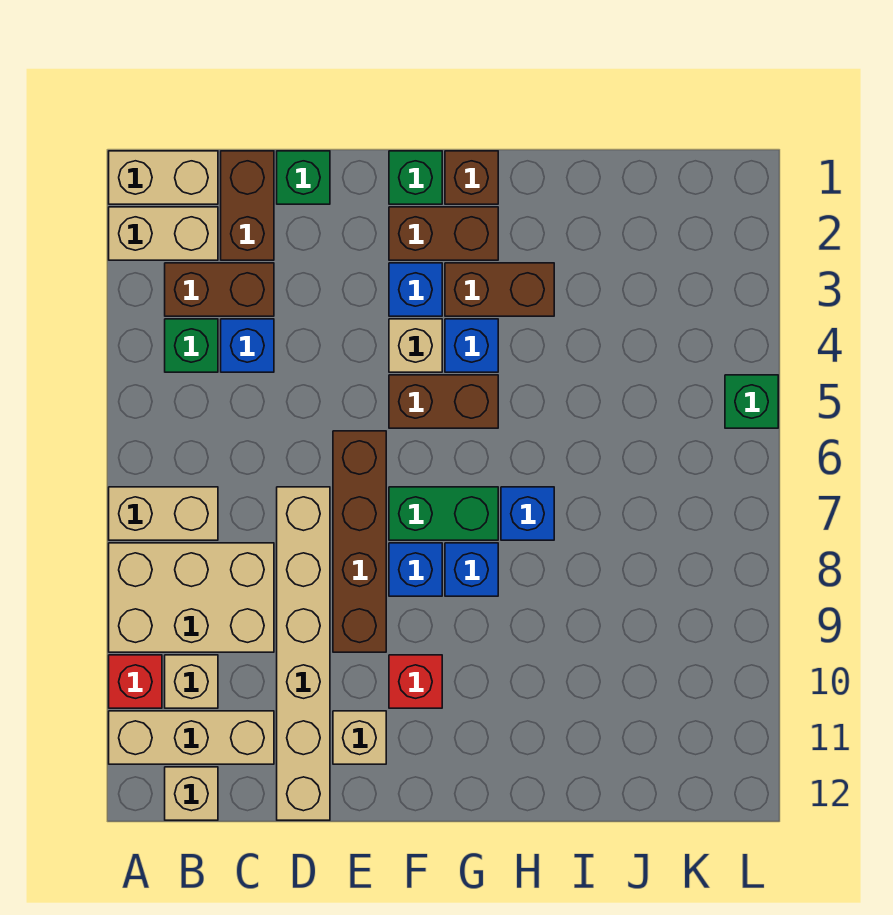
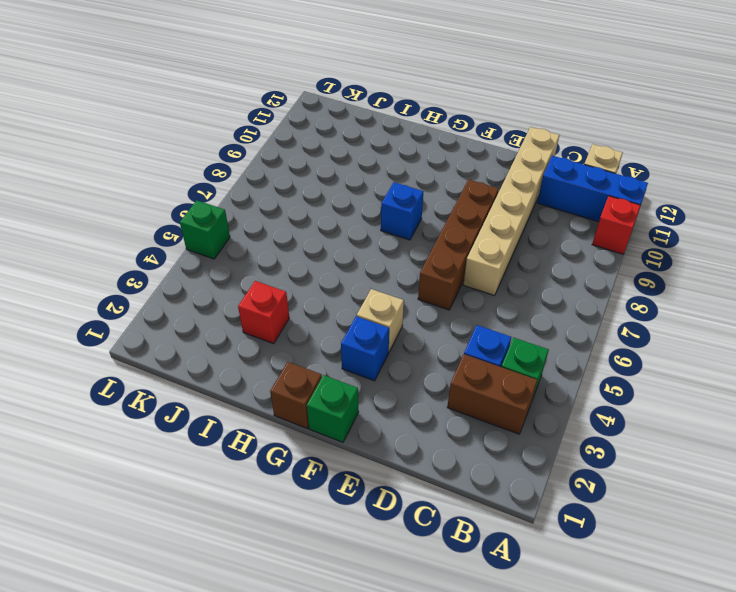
blue 1x3 brick [537,156,648,222] -> tan 1x3 brick [109,711,274,764]
red 1x1 brick [238,281,289,344] -> red 1x1 brick moved to [389,655,442,708]
none -> tan 1x2 brick [109,151,218,204]
none -> tan 1x2 brick [109,207,218,260]
none -> tan 1x2 brick [109,487,218,540]
none -> tan 2x3 brick [109,543,274,652]

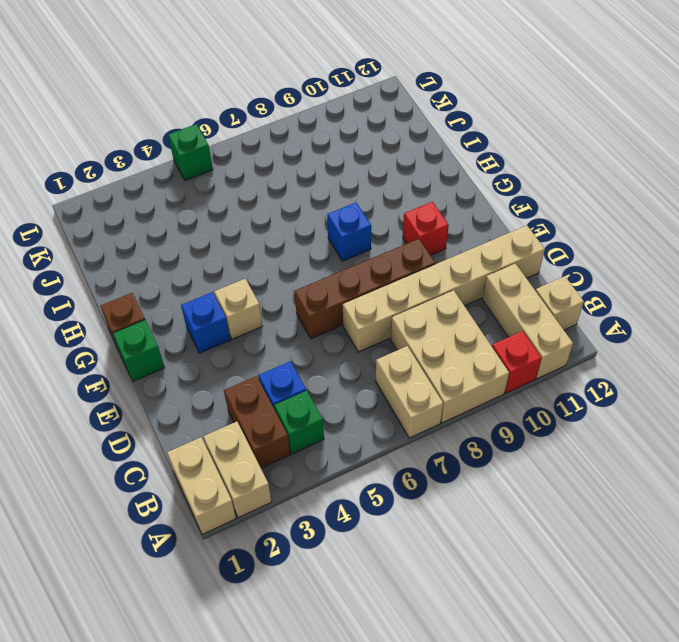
none -> tan 1x1 brick [165,655,218,708]
none -> brown 1x2 brick [221,151,274,260]
none -> green 1x1 brick [277,151,330,204]
none -> tan 1x1 brick [333,711,386,764]

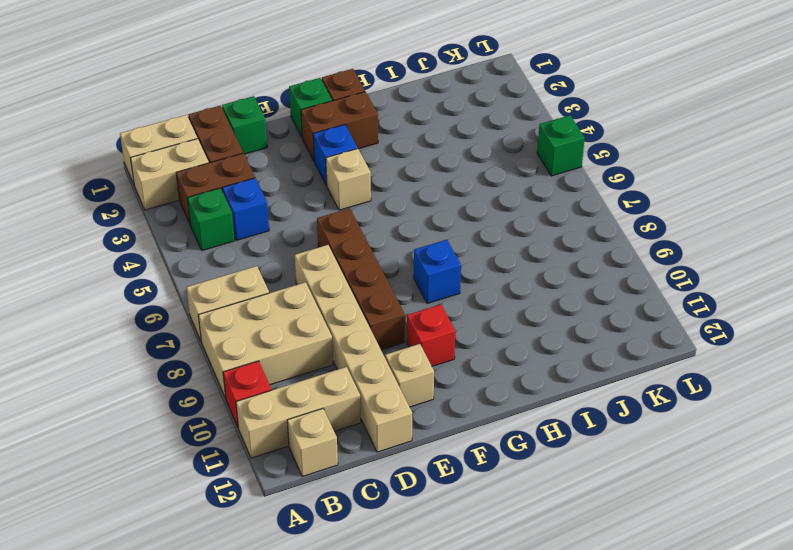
none -> tan 1x1 brick [165,655,218,708]
none -> brown 1x2 brick [389,375,498,428]
none -> green 1x2 brick [389,487,498,540]
none -> blue 1x1 brick [389,543,442,596]

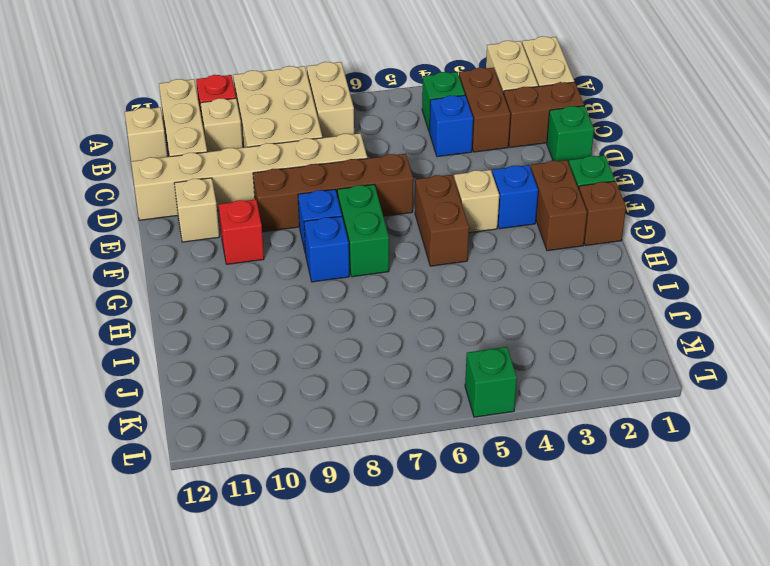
none -> brown 1x2 brick [445,263,554,316]
none -> blue 1x1 brick [445,319,498,372]
none -> blue 1x1 brick [501,487,554,540]

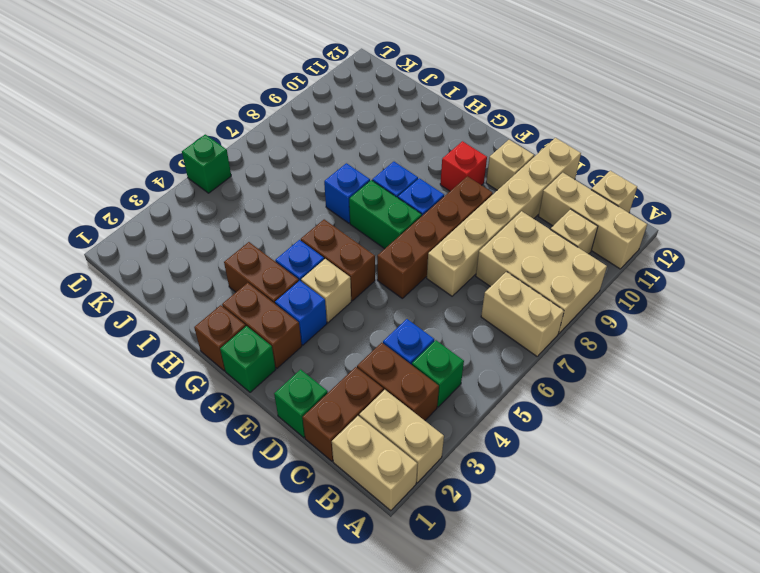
none -> red 1x1 brick [109,655,162,708]

